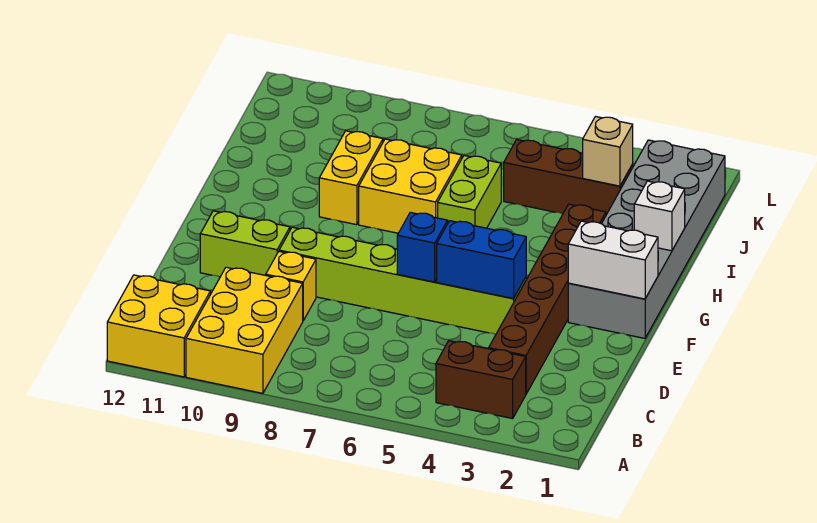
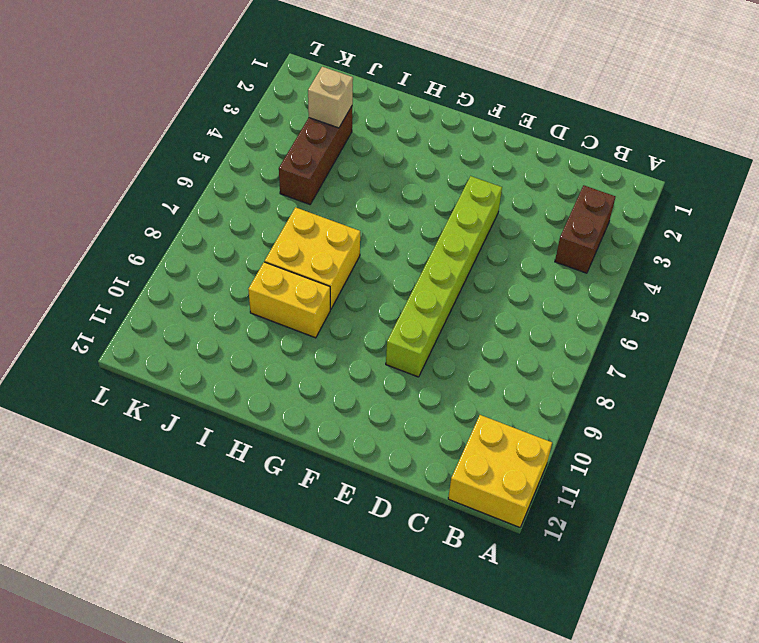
none -> yellow 2x3 brick [186,267,303,393]
none -> brown 1x6 brick [489,204,606,394]
none -> yellow 1x1 brick [266,252,316,320]

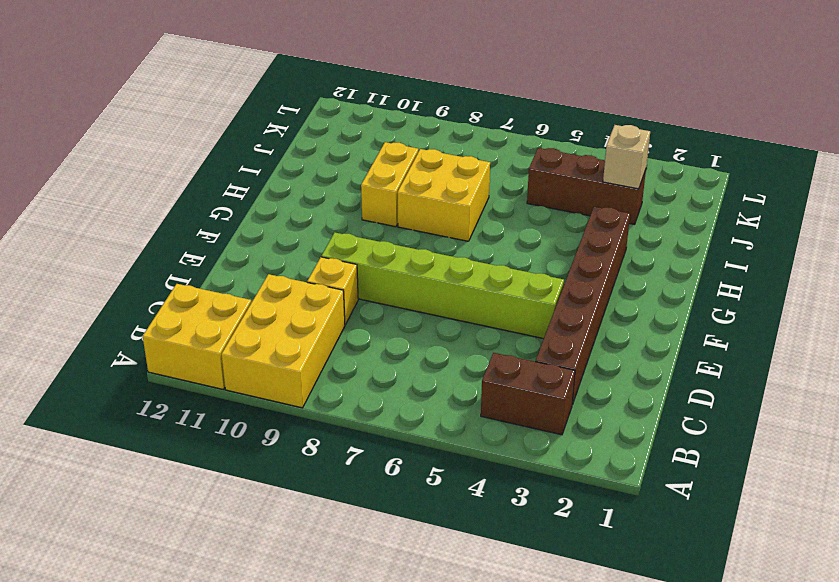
none -> lime 1x2 brick [200,211,290,277]
none -> grey 2x6 brick [568,140,725,338]
none -> lime 1x2 brick [438,156,501,228]

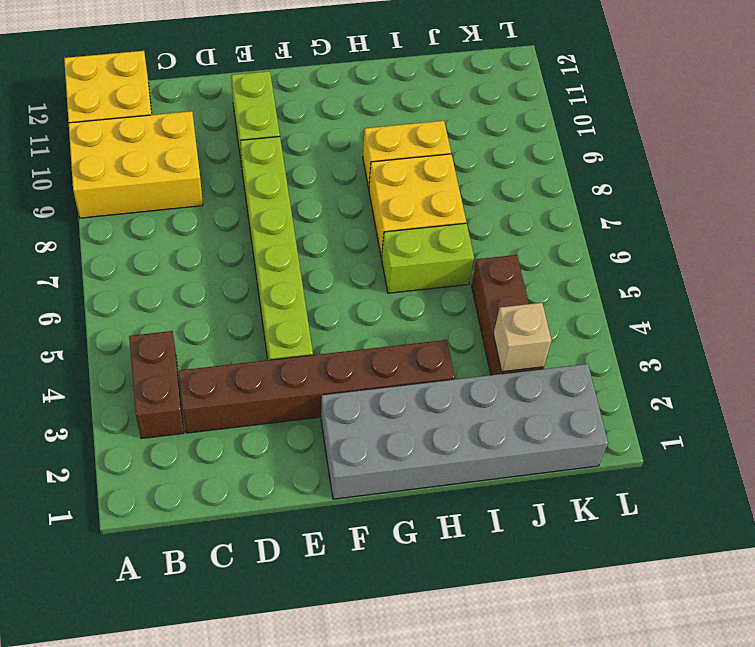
none -> yellow 1x1 brick [266,252,316,320]
none -> blue 1x2 brick [437,221,526,299]
none -> blue 1x1 brick [397,212,448,282]

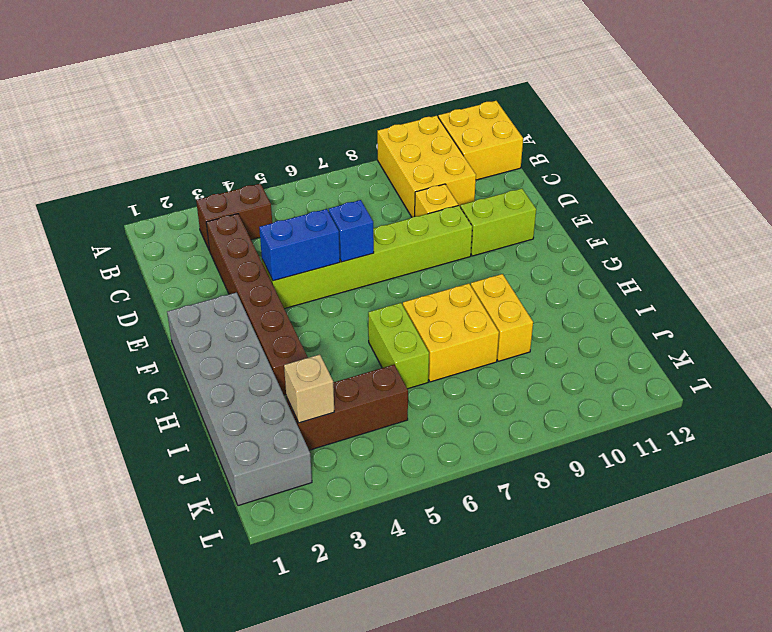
none -> white 1x2 brick [568,221,658,299]
none -> white 1x1 brick [634,181,685,251]

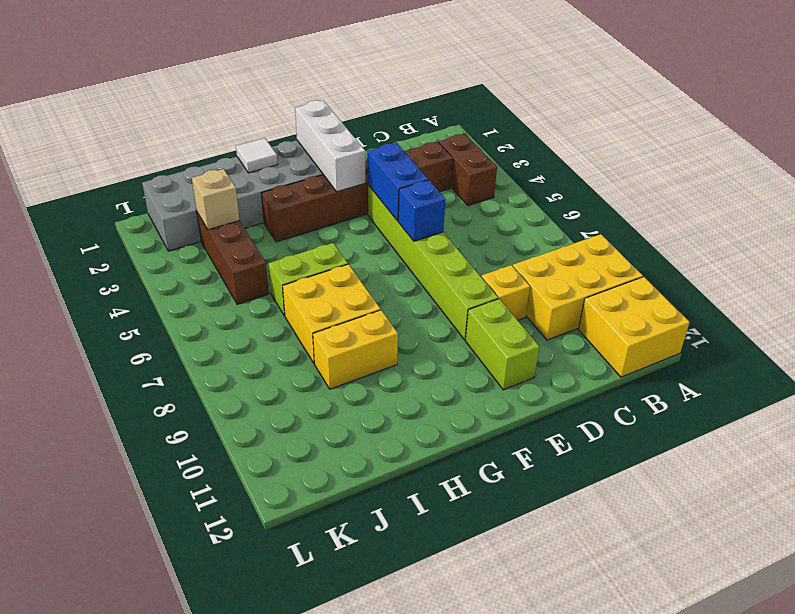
white 1x3 brick [295,100,365,192] -> white 1x2 brick [568,221,658,299]
white 1x1 tile [236,138,278,173] -> white 1x1 brick [634,181,685,251]

